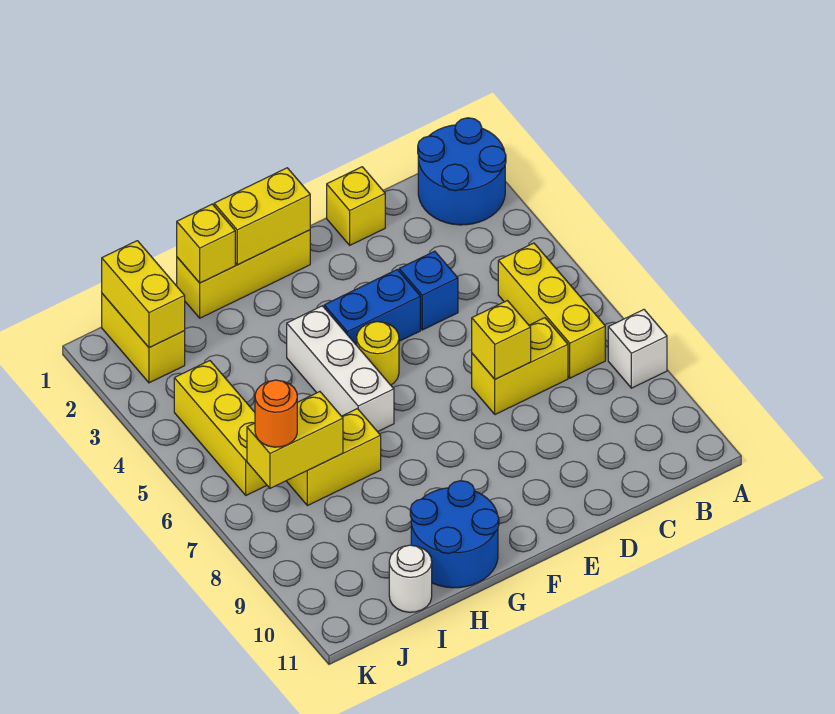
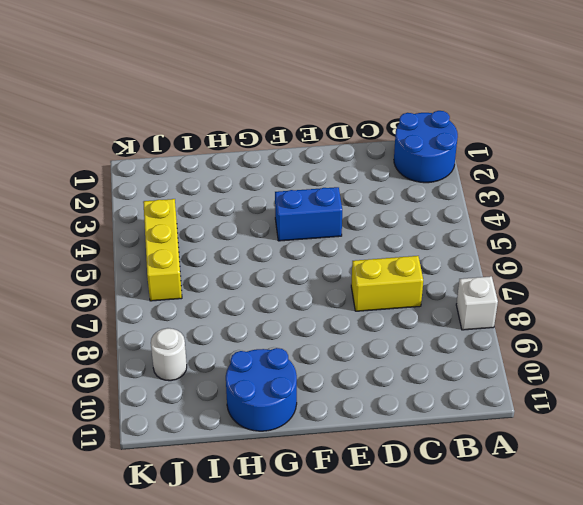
white 1x1 round brick [151,328,187,381] -> white 1x1 round brick moved to [389,545,432,612]
none -> yellow 1x3 brick [498,243,605,378]
none -> yellow 1x1 brick [327,167,385,245]
none -> blue 1x1 brick [399,251,458,330]

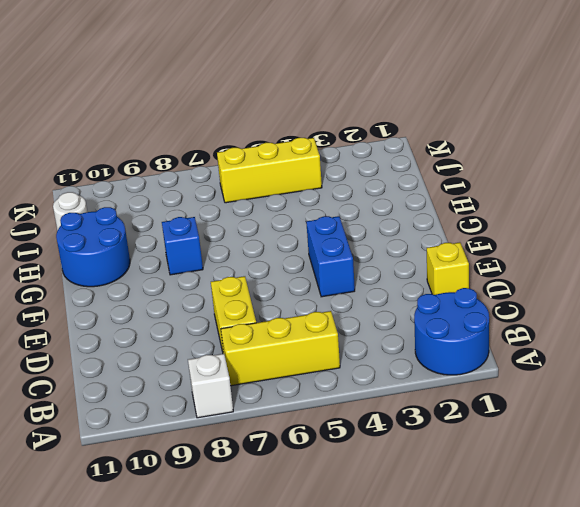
blue 1x1 brick [162,217,203,275] -> blue 1x1 brick moved to [399,251,458,330]
none -> yellow 1x3 brick [177,230,310,318]
none -> yellow 1x1 round brick [357,322,399,385]
none -> white 1x3 brick [287,306,394,432]

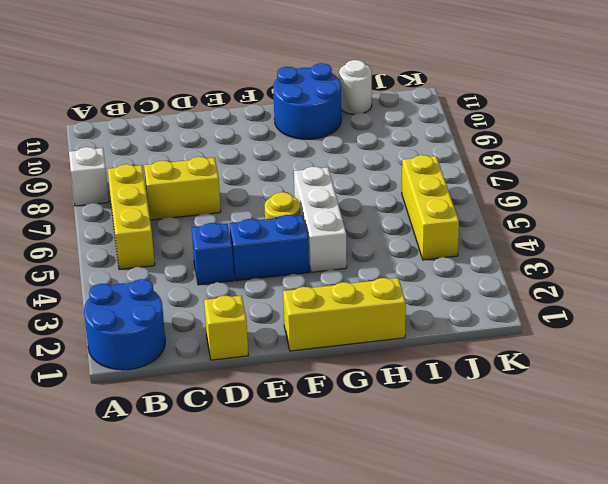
none -> yellow 1x2 brick [287,409,381,506]
none -> yellow 1x2 brick [102,294,185,383]
none -> yellow 1x1 brick [472,301,531,379]

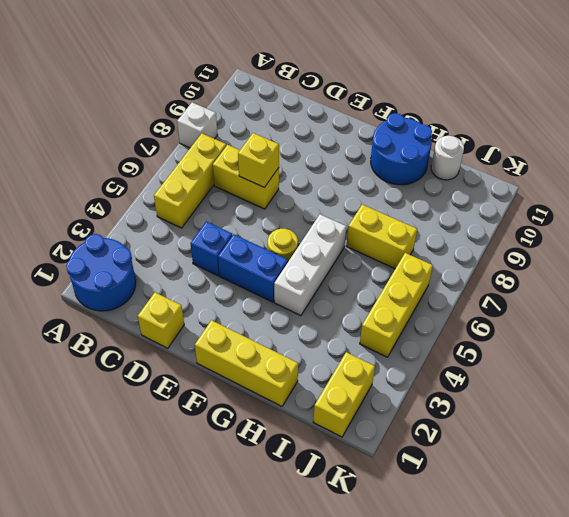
none -> yellow 1x2 brick [214,168,310,265]
none -> yellow 1x1 brick [177,204,235,283]
none -> yellow 1x2 brick [247,392,343,488]

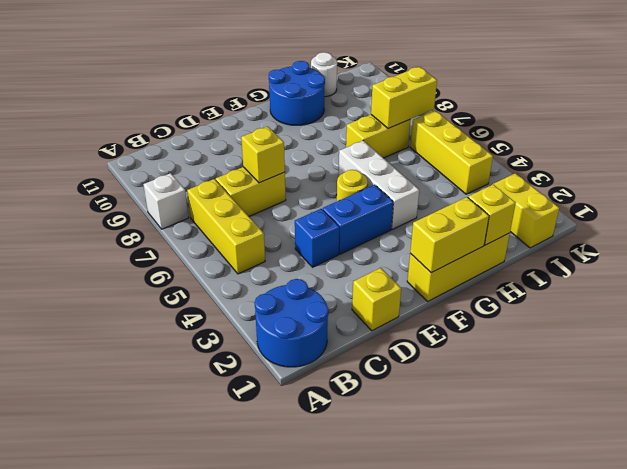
none -> yellow 1x2 brick [102,241,185,348]
none -> orange 1x1 round brick [255,380,297,447]

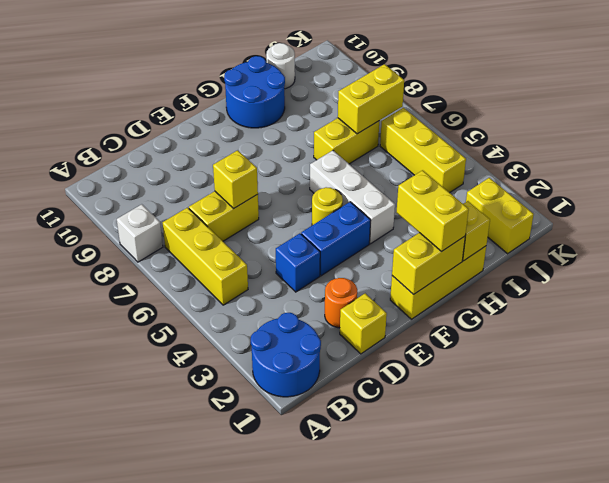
orange 1x1 round brick [325,278,357,328] -> orange 1x1 round brick moved to [255,380,297,447]
yellow 1x2 brick [396,170,469,251] -> yellow 1x2 brick moved to [102,241,185,348]

